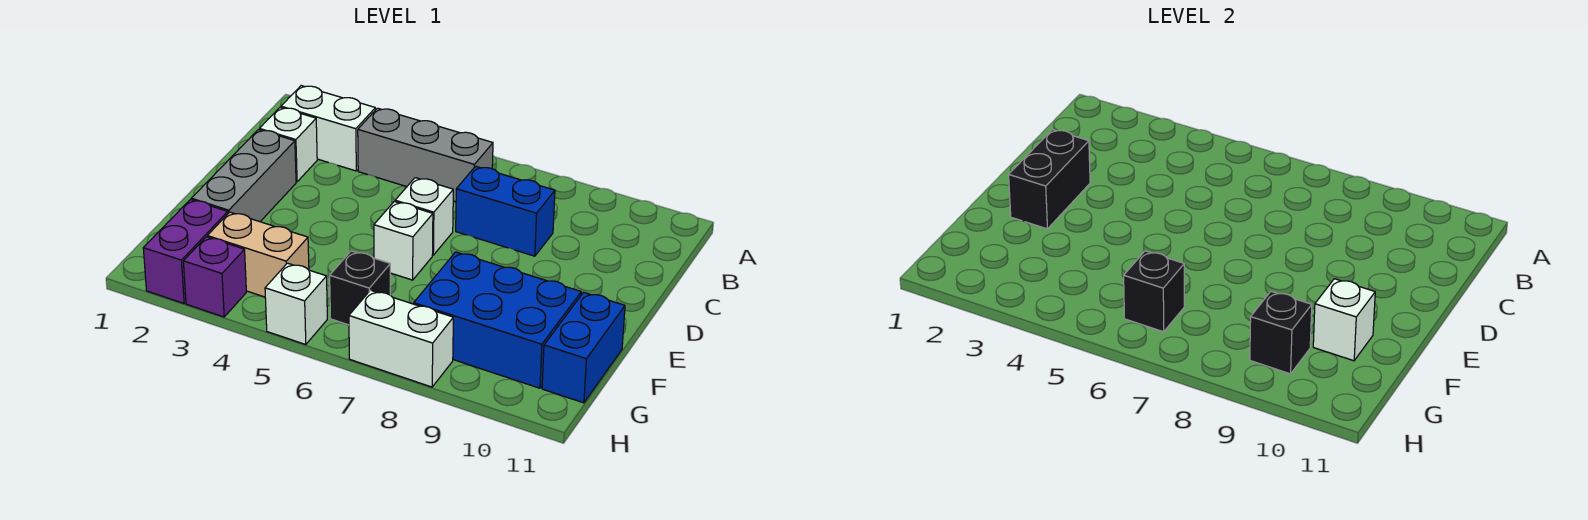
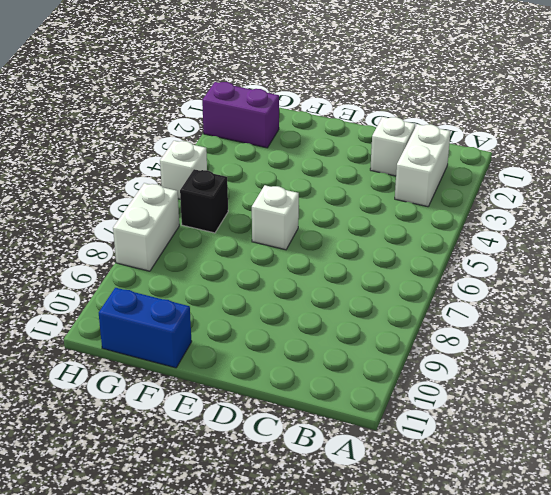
none -> grey 1x3 brick [358,108,493,202]
none -> blue 1x2 brick [456,166,555,256]
none -> grey 1x3 brick [191,130,296,222]

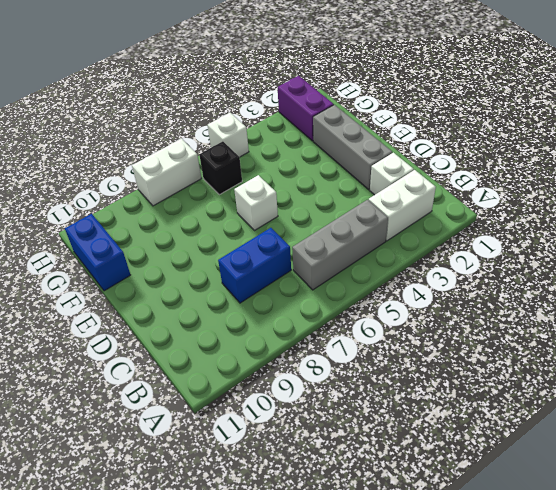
none -> white 1x1 brick [395,178,453,255]
none -> blue 2x3 brick [414,252,581,388]
none -> tan 1x2 brick [207,212,309,297]

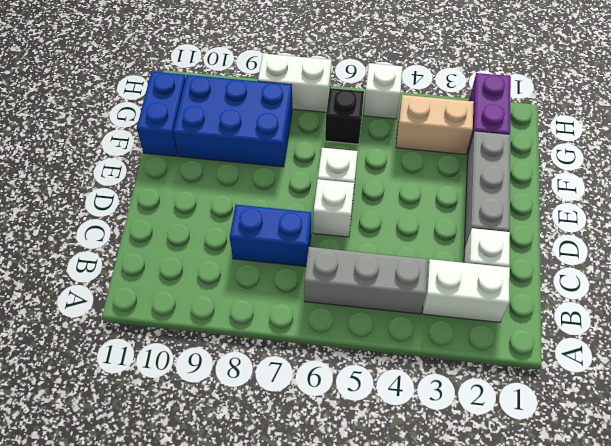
none -> purple 1x1 brick [183,237,246,317]
none -> black 1x2 brick [1009,130,1090,229]
none -> white 1x1 brick [1313,279,1375,361]

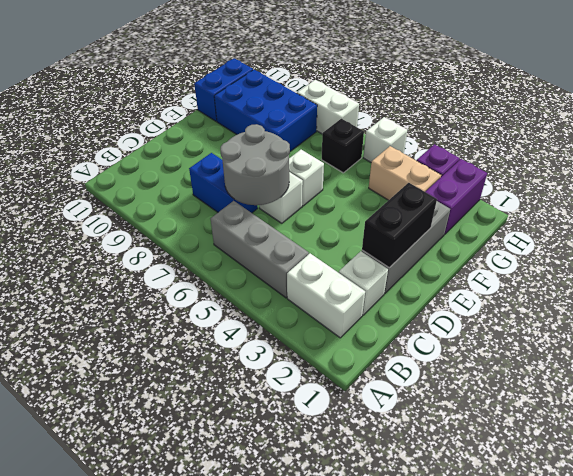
grey 2x2 round brick [220,124,290,205] -> none
none -> white 1x1 brick [1313,279,1375,361]
none -> black 1x1 brick [1124,251,1184,332]
none -> black 1x1 brick [1250,291,1312,374]

